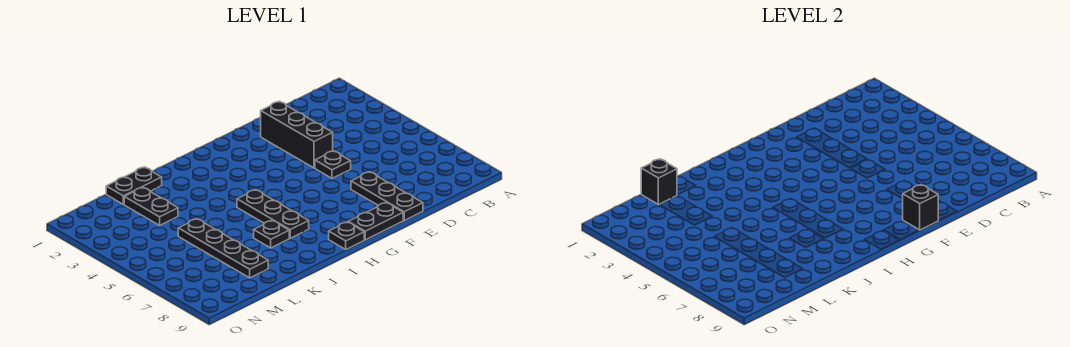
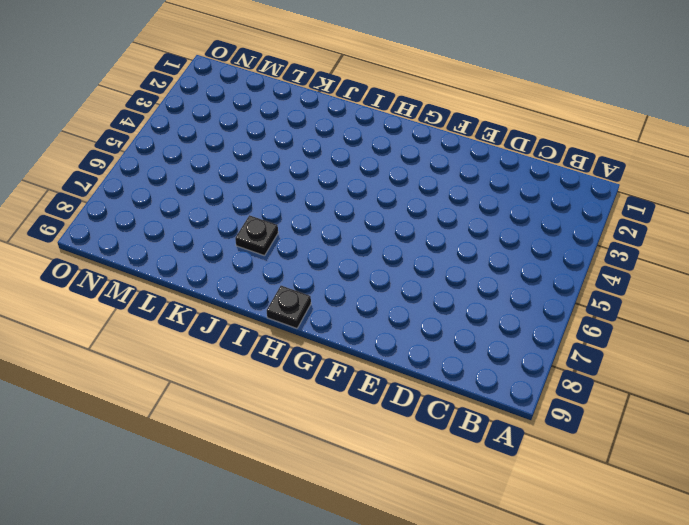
none -> black 1x3 brick [261,101,333,168]
none -> black 1x1 plate [315,151,351,178]
none -> black 1x3 plate [351,172,423,221]

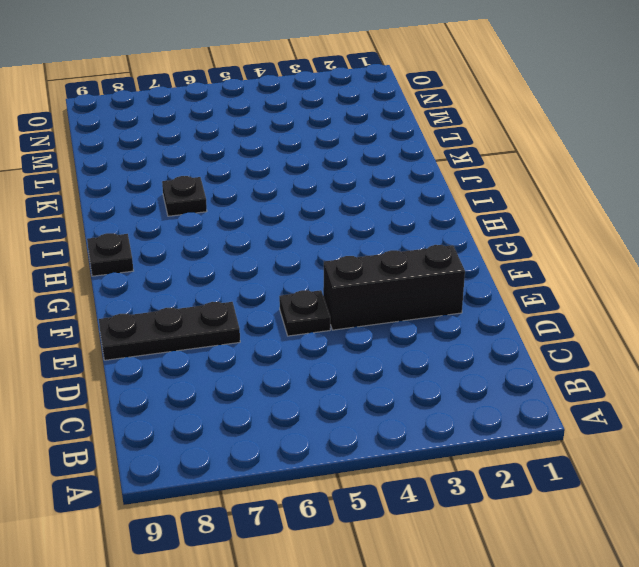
none -> black 1x2 plate [348,203,403,240]
none -> black 1x3 plate [237,190,309,238]
none -> black 1x2 plate [106,167,162,205]

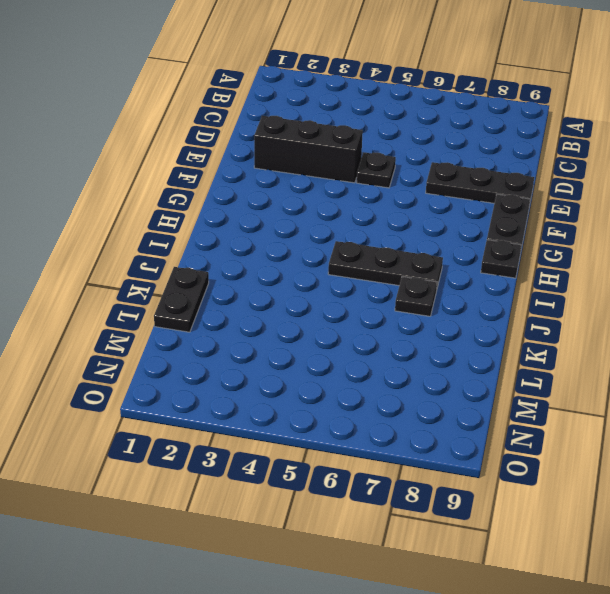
none -> black 1x2 plate [124,187,178,225]
none -> black 1x4 plate [178,219,268,278]
none -> black 1x1 brick [903,185,938,230]

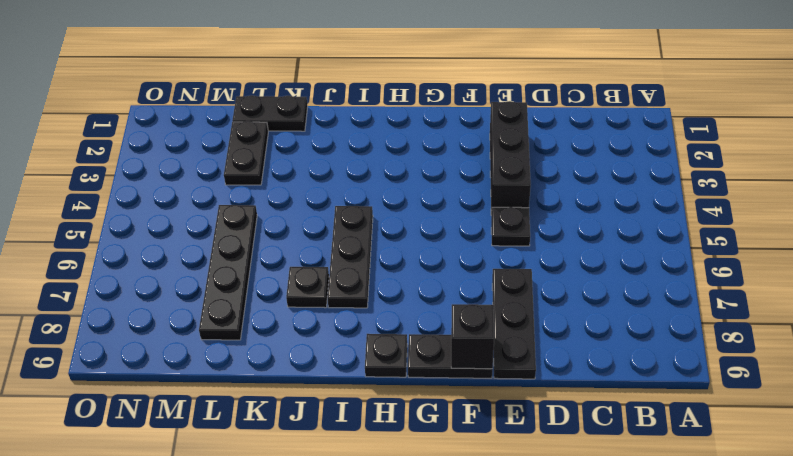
none -> black 1x1 brick [641,159,677,205]

